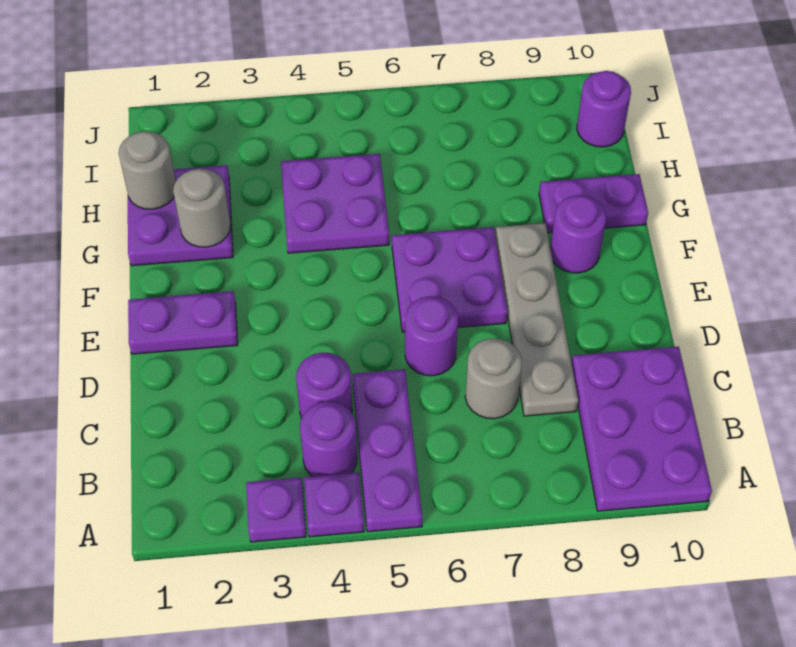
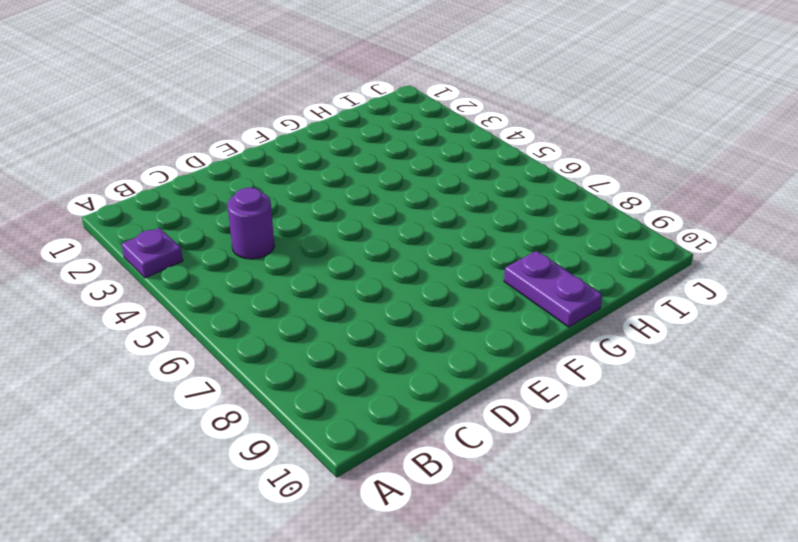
none -> purple 1x1 plate [304,472,364,537]
none -> purple 1x3 plate [353,369,422,532]
none -> purple 2x3 plate [571,347,712,511]

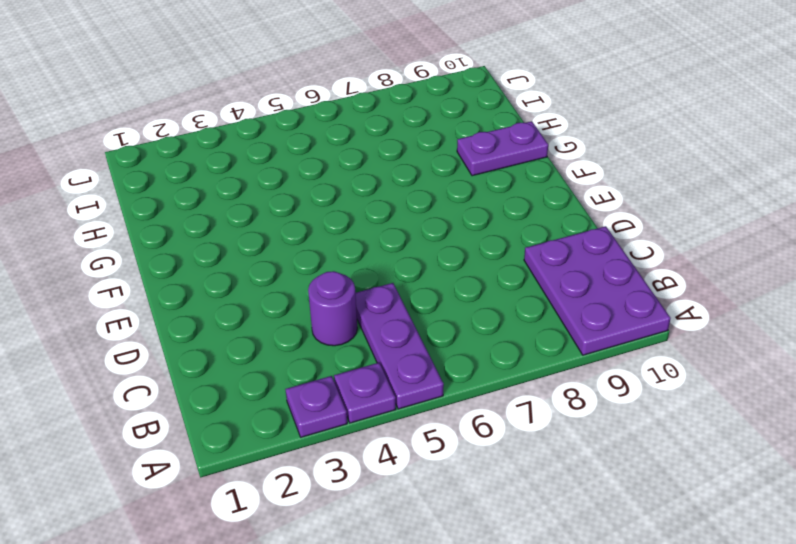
none -> purple 1x1 round brick [300,402,357,476]
none -> grey 1x1 round brick [465,339,522,419]
none -> grey 1x4 plate [495,223,578,416]

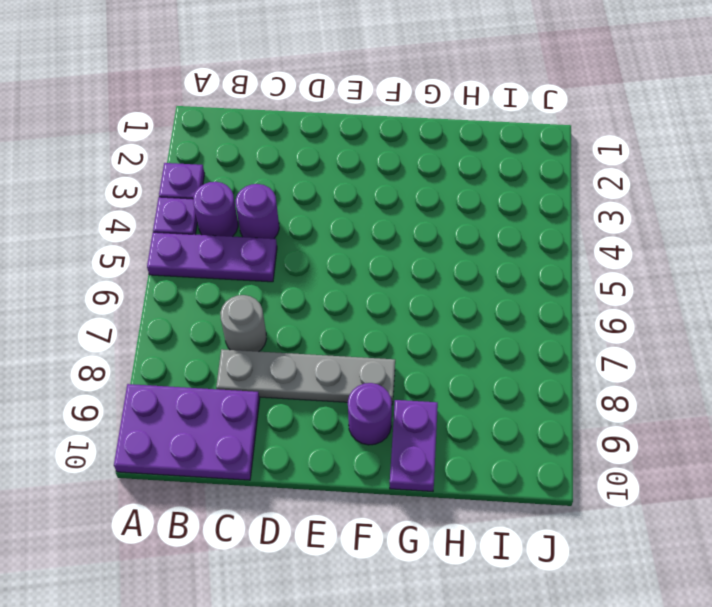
none -> purple 1x1 round brick [405,296,458,376]
none -> purple 1x2 plate [128,291,238,354]
none -> purple 2x2 plate [392,227,507,332]

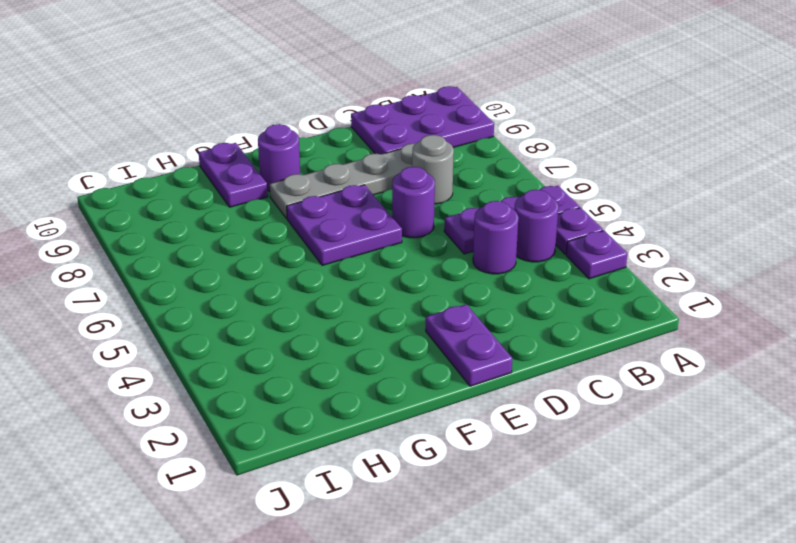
none -> purple 2x2 plate [128,165,233,266]
none -> purple 2x2 plate [281,154,389,253]
none -> purple 1x1 round brick [577,71,631,147]

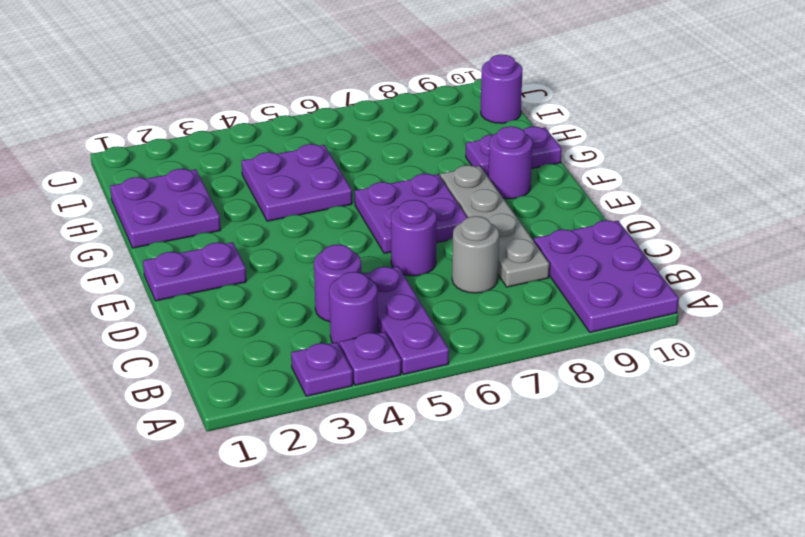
none -> grey 1x1 round brick [173,169,230,247]
none -> grey 1x1 round brick [119,131,176,209]

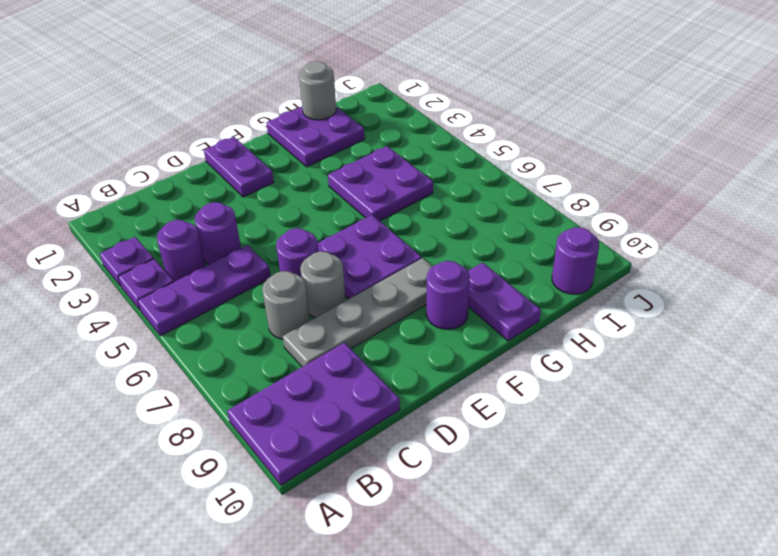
grey 1x1 round brick [300,251,346,318] -> grey 1x1 round brick moved to [173,169,230,247]

